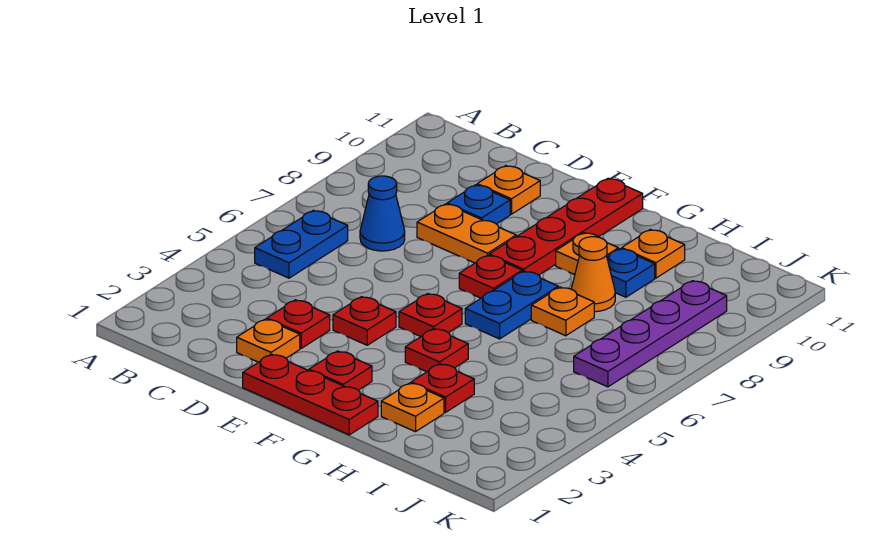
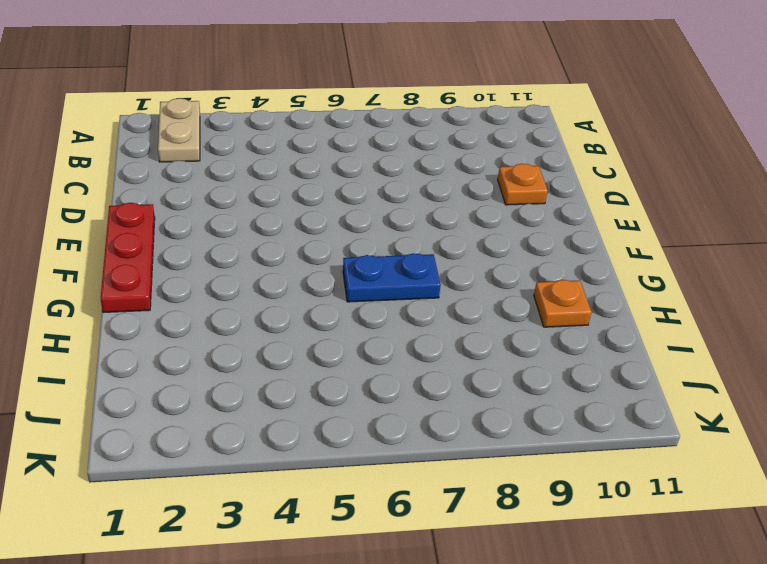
tan 1x2 plate [158,98,200,162] -> none
none -> blue 1x2 plate [255,210,348,278]
none -> blue 1x1 cone [360,176,405,251]
none -> orange 1x1 plate [237,319,300,362]

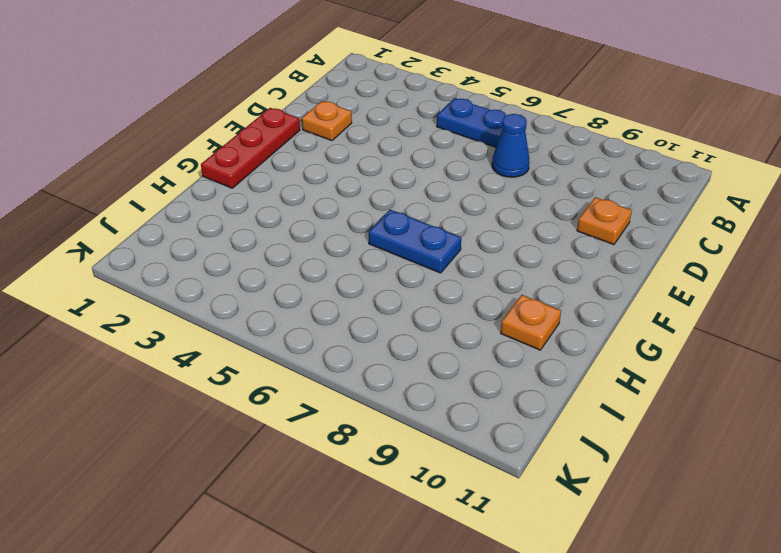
none -> red 1x1 plate [267,300,330,348]
none -> orange 1x2 plate [417,204,516,263]
none -> blue 1x1 plate [447,185,510,224]

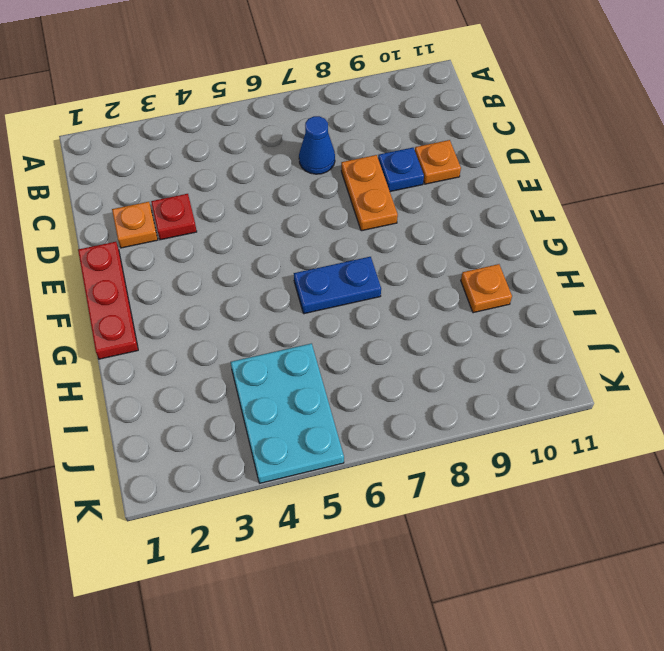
cyan 2x3 plate [231,344,344,483] -> none
none -> blue 1x2 plate [255,210,348,278]
none -> red 1x1 plate [333,297,396,345]
none -> red 1x1 plate [309,351,372,390]

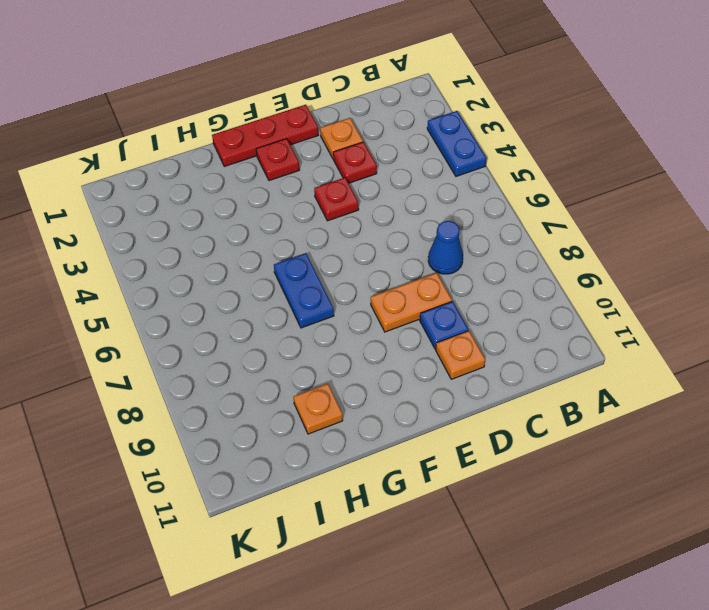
blue 1x2 plate [427,111,487,176] -> blue 1x2 plate moved to [255,210,348,278]
none -> red 1x1 plate [399,294,462,336]
none -> red 1x1 plate [459,255,522,298]
none -> red 1x4 plate [489,178,643,275]

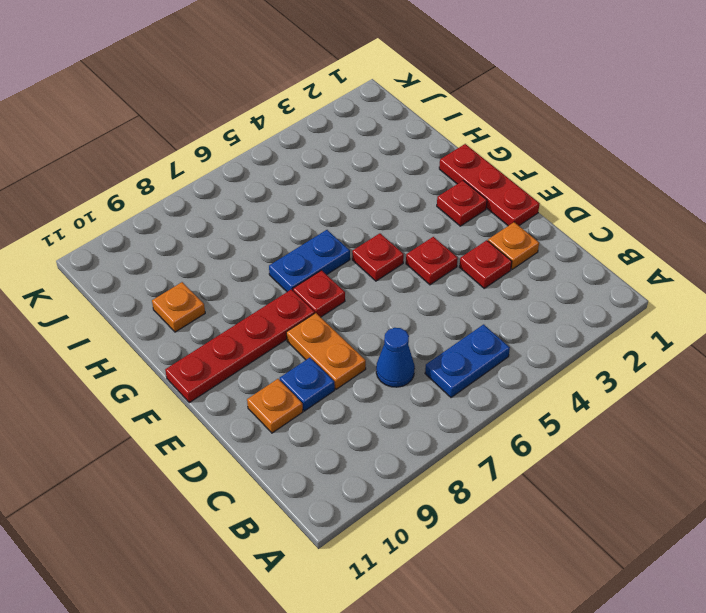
none -> red 1x1 plate [405,329,468,372]
none -> orange 1x1 plate [556,233,618,275]
none -> orange 1x1 plate [381,383,444,432]

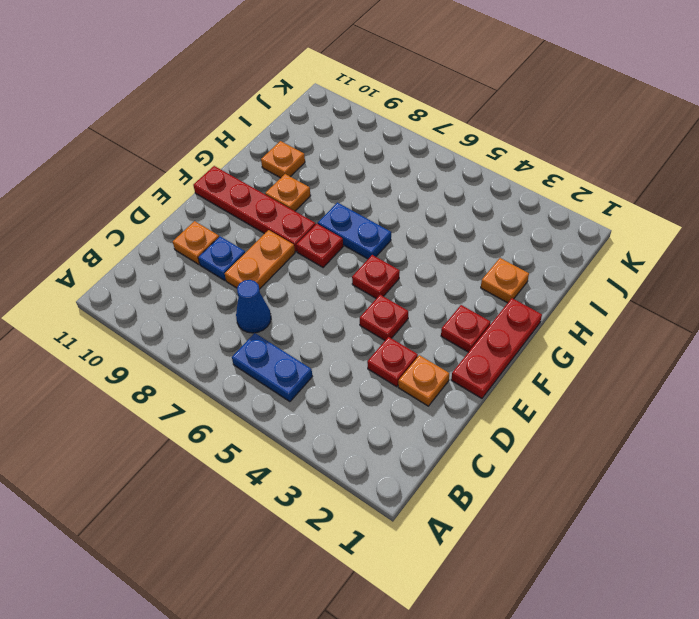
none -> red 1x1 plate [405,329,468,372]
none -> red 1x1 plate [411,364,474,412]
none -> orange 1x1 plate [531,287,594,336]

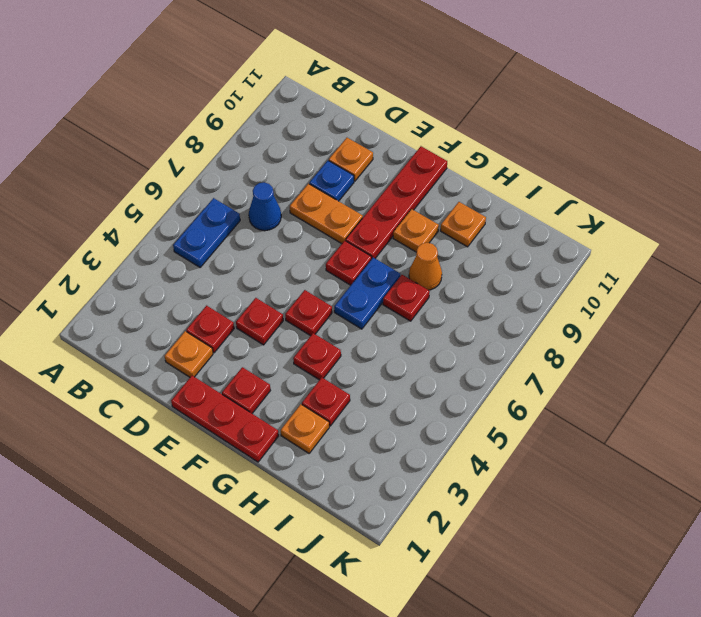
red 1x1 plate [383,275,430,321] -> orange 1x1 plate [531,287,594,336]
none -> blue 1x1 plate [607,249,655,297]
none -> purple 1x4 plate [574,281,727,387]

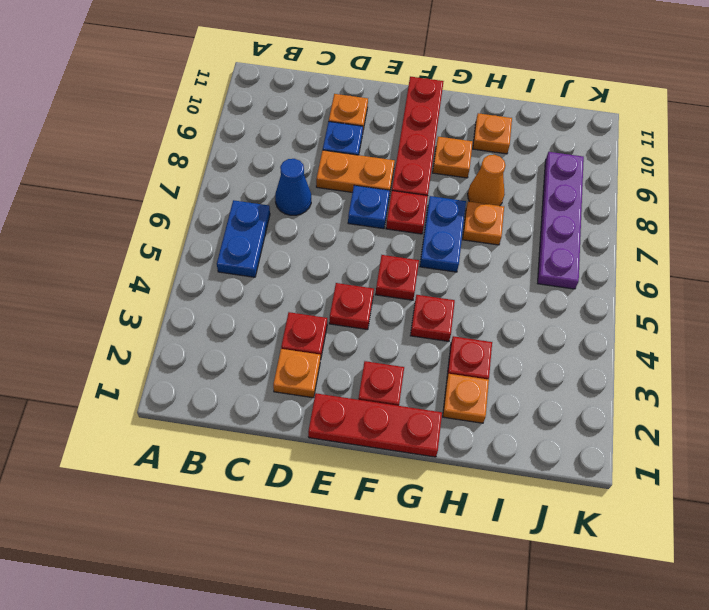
blue 1x1 plate [348,185,390,229] -> blue 1x1 plate moved to [607,249,655,297]

